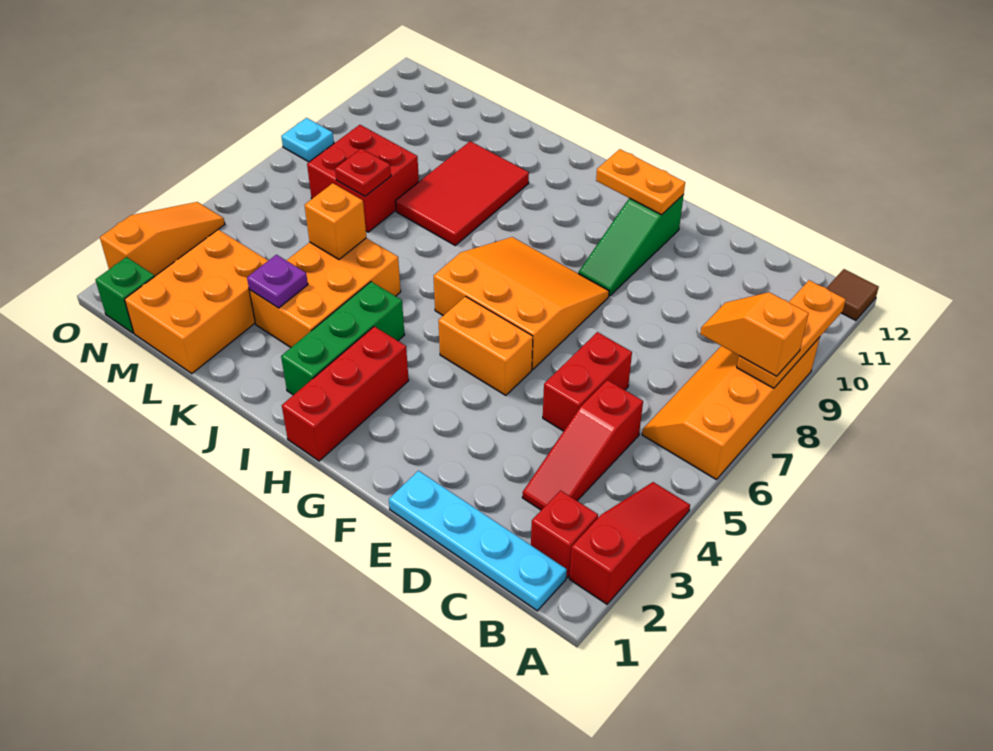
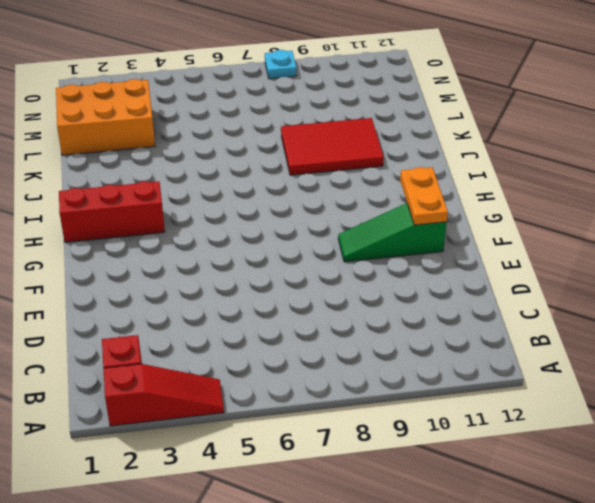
none -> orange 2x4 slope [642,337,820,480]
none -> brown 1x1 tile [827,269,879,321]
none -> cyan 1x4 plate [389,471,567,611]

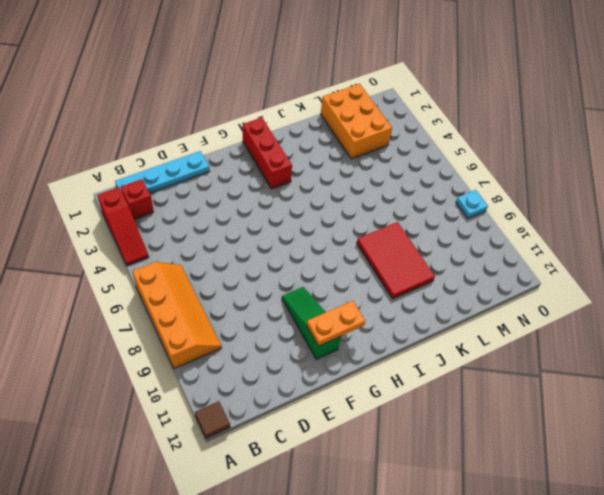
none -> red 1x3 slope [522,380,643,510]
none -> red 1x2 brick [543,332,632,431]
none -> orange 1x2 brick [438,297,533,395]

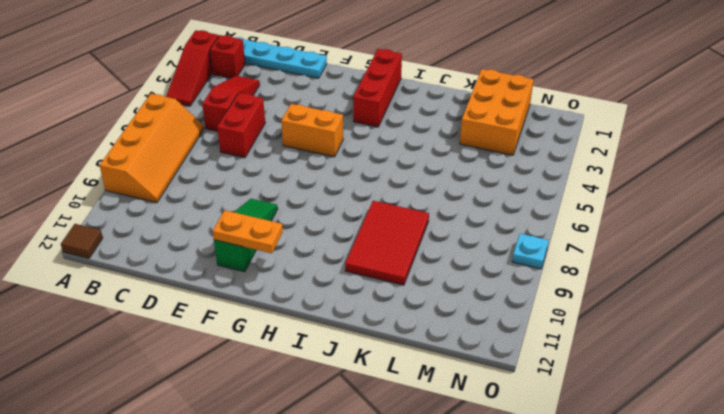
none -> orange 3x3 slope [434,237,609,369]
none -> green 1x3 brick [281,282,404,395]
none -> orange 2x3 brick [249,238,401,347]

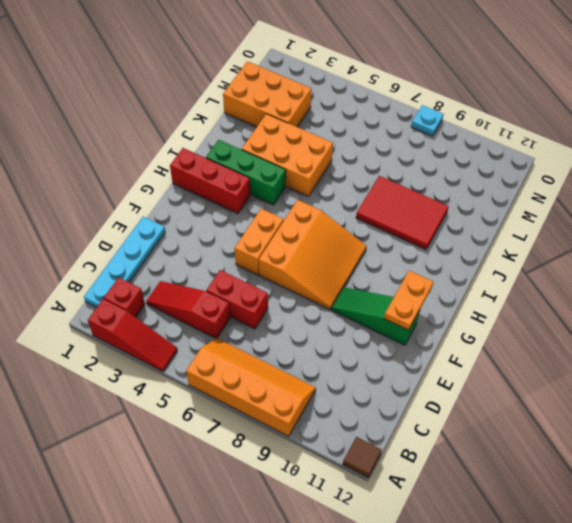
none -> red 2x2 brick [307,125,419,232]
none -> green 1x1 brick [95,257,155,333]
none -> orange 1x3 slope [100,202,225,276]

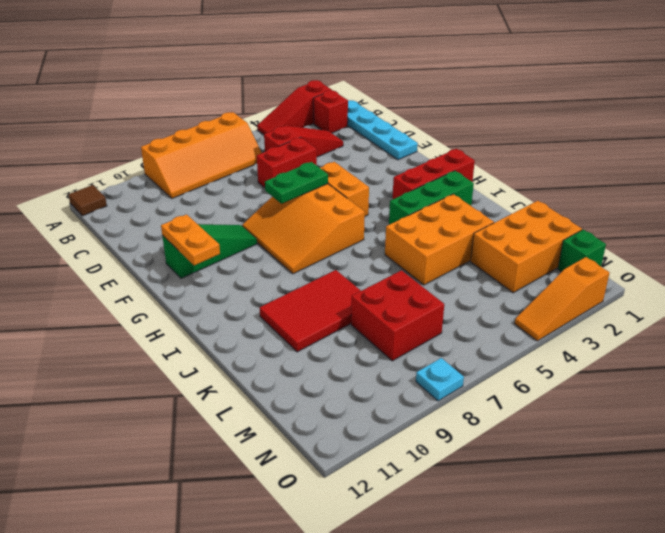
green 1x2 plate [265,162,328,204] -> none
none -> orange 1x3 plate [737,280,846,388]
none -> purple 1x1 plate [247,255,308,308]
none -> orange 1x1 brick [305,183,366,259]

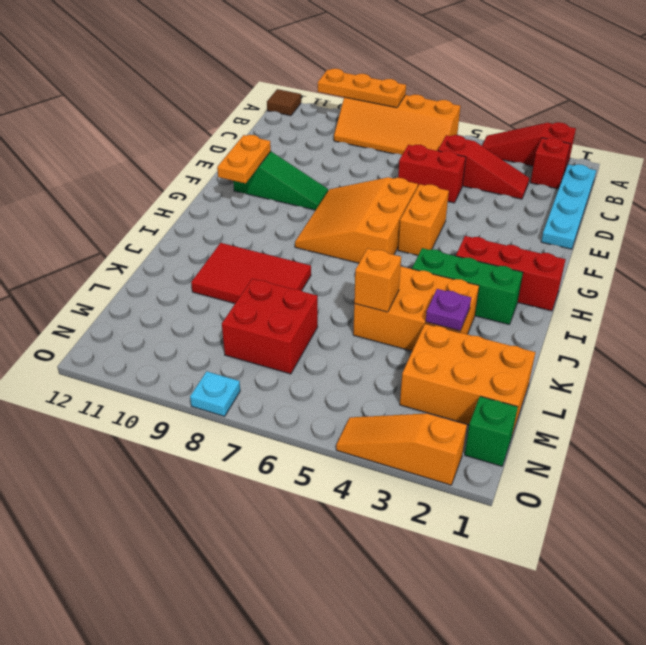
none -> red 1x1 plate [335,148,391,196]
none -> orange 1x2 slope [700,292,809,376]

